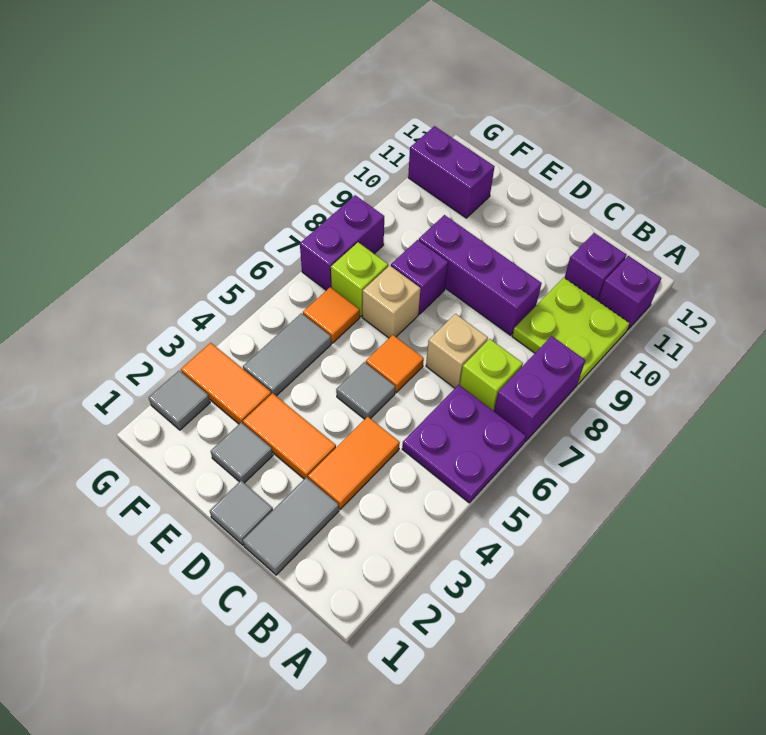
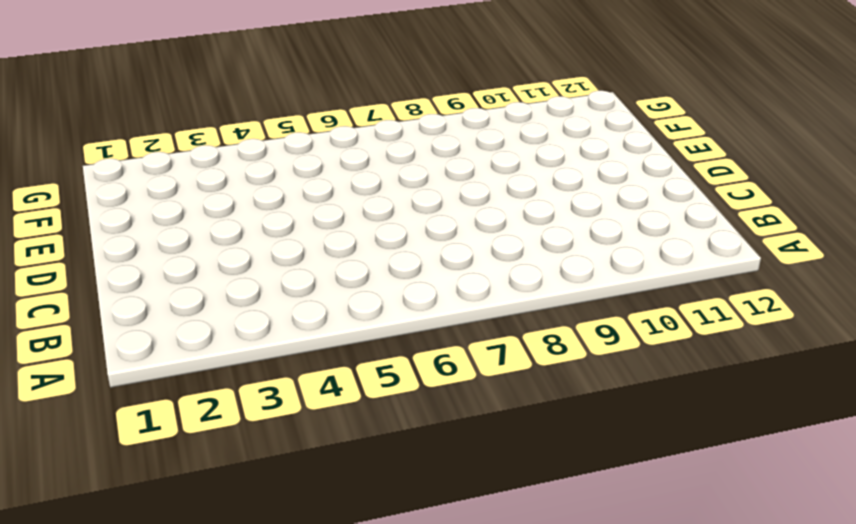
none -> purple 2x2 plate [402,385,526,503]
none -> purple 1x2 brick [494,336,585,442]
none -> lime 2x2 plate [512,278,630,384]

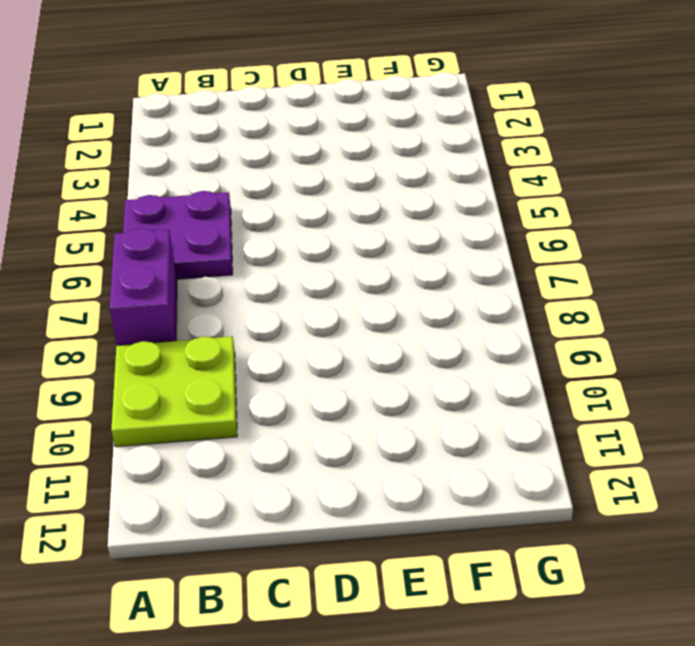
none -> purple 1x1 brick [598,256,661,330]
none -> lime 1x1 brick [460,339,523,411]
none -> purple 1x1 brick [565,233,627,301]

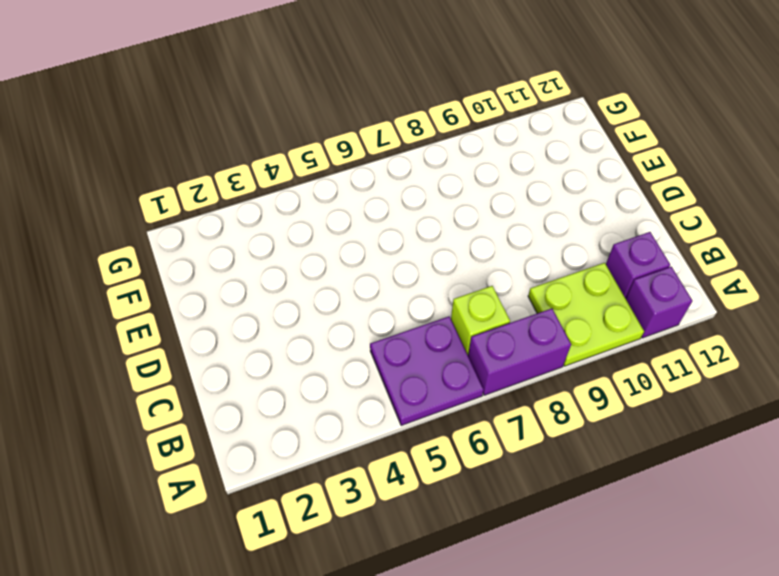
none -> grey 1x2 tile [243,477,339,575]
none -> orange 1x2 tile [308,417,400,509]
none -> tan 1x1 brick [426,314,488,388]

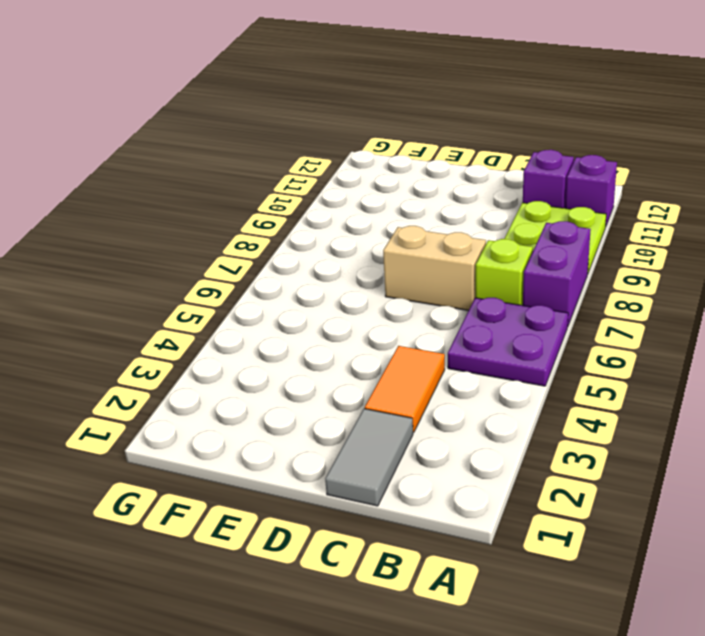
tan 1x2 brick [383,226,486,311] -> tan 1x1 brick [426,314,488,388]
none -> purple 1x3 brick [419,215,542,335]
none -> grey 1x1 tile [210,481,273,545]
none -> orange 1x2 tile [243,393,336,479]

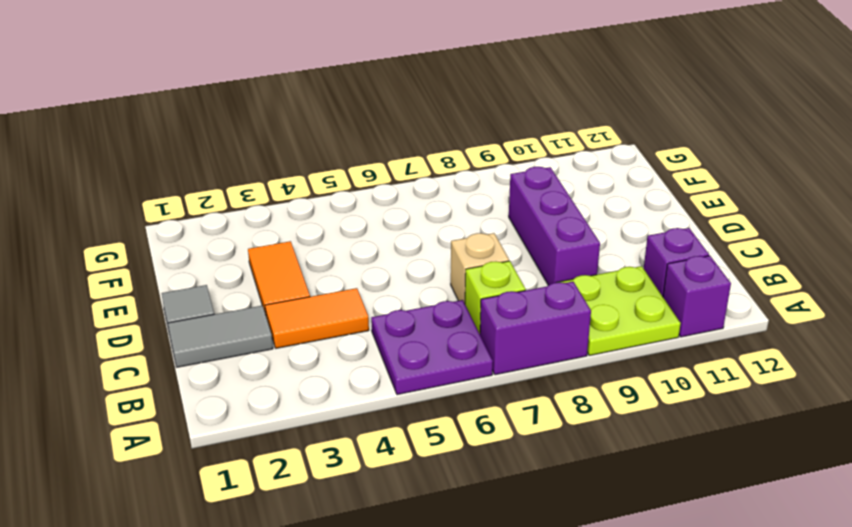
none -> grey 1x1 tile [336,362,395,419]
none -> orange 1x1 tile [366,335,424,393]
none -> grey 1x1 tile [211,422,273,483]

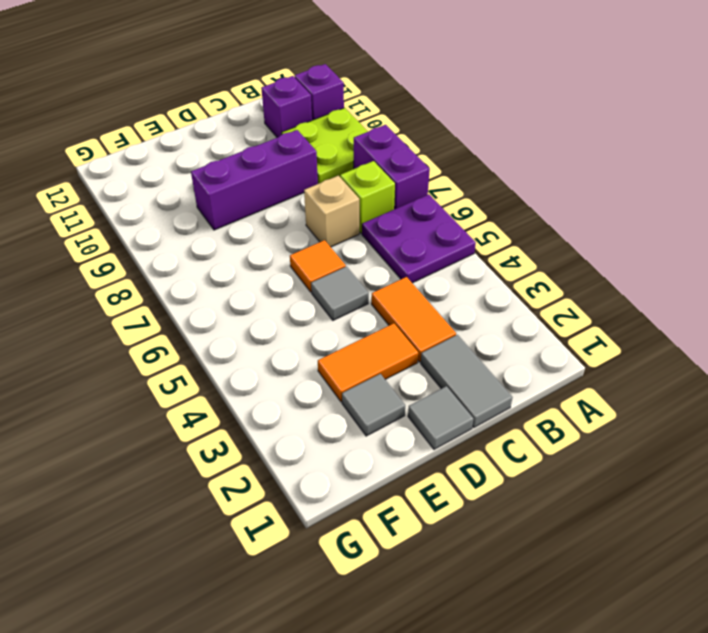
none -> tan 1x1 brick [362,266,421,338]
none -> purple 1x1 brick [391,240,448,314]
none -> orange 1x2 tile [181,343,271,424]

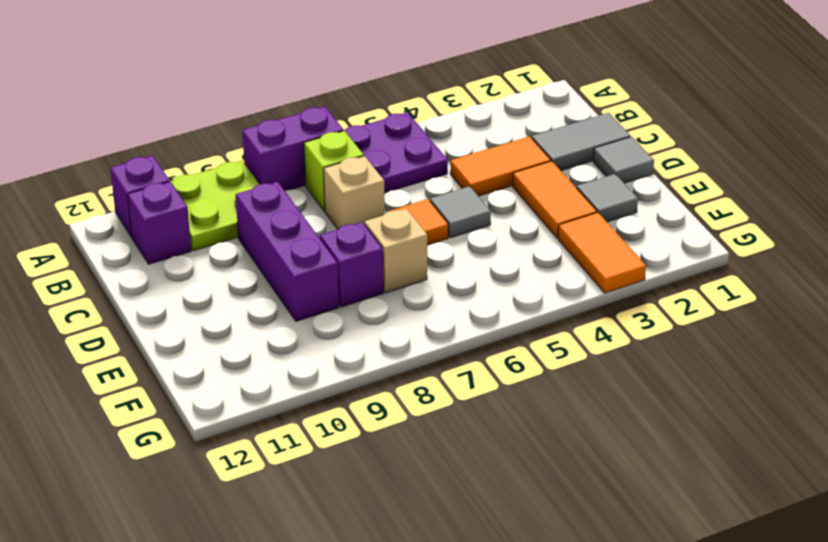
none -> grey 1x2 tile [243,313,331,396]
none -> orange 1x1 tile [303,287,360,343]
none -> lime 1x1 brick [331,242,388,317]

